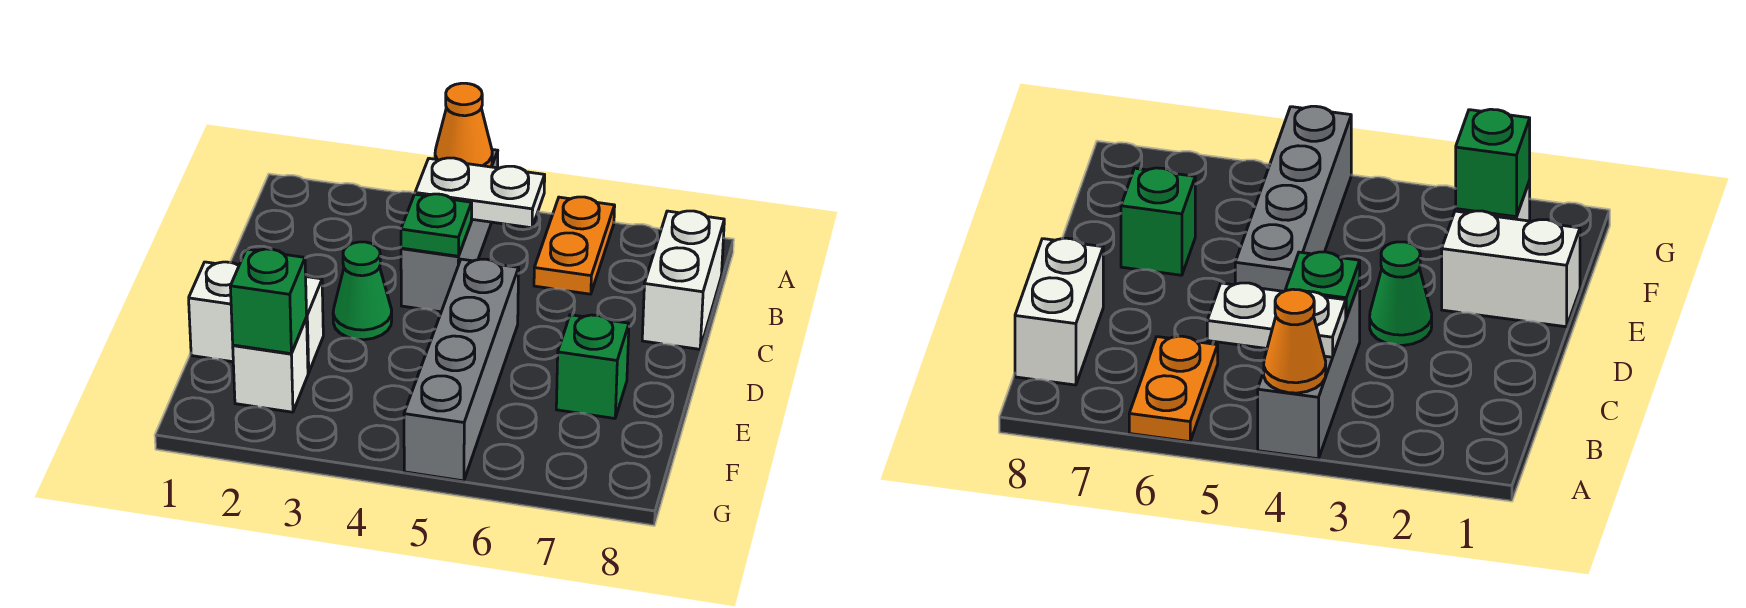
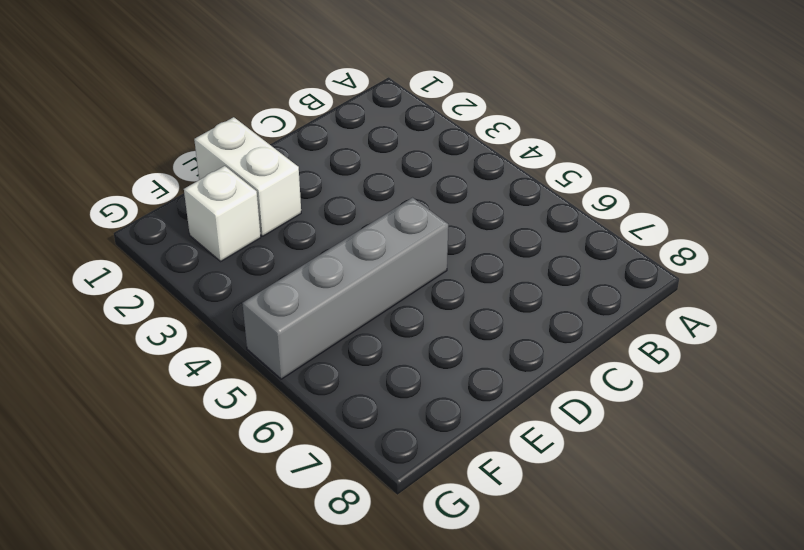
none -> grey 1x3 brick [401,150,498,312]
none -> orange 1x2 plate [534,197,615,294]
none -> white 1x2 brick [642,211,724,349]

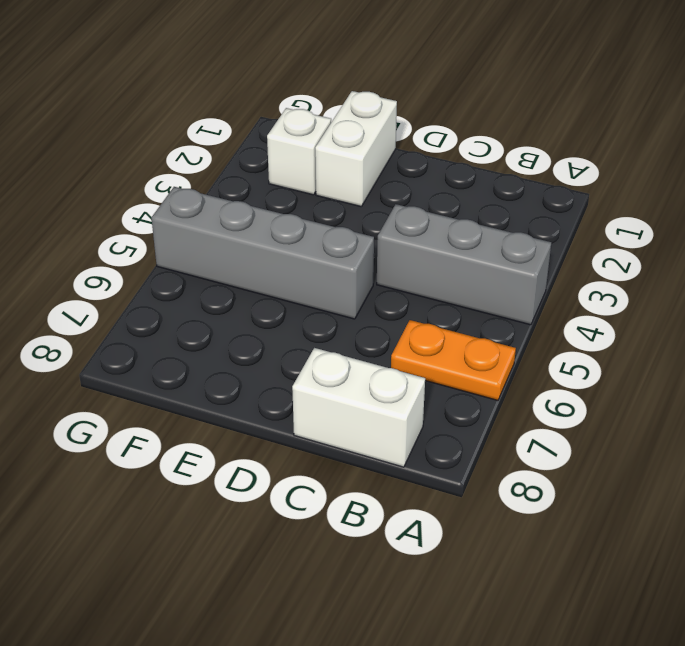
none -> green 1x1 cone [333,242,392,340]
none -> green 1x1 brick [556,315,629,418]
none -> orange 1x1 cone [435,83,492,167]

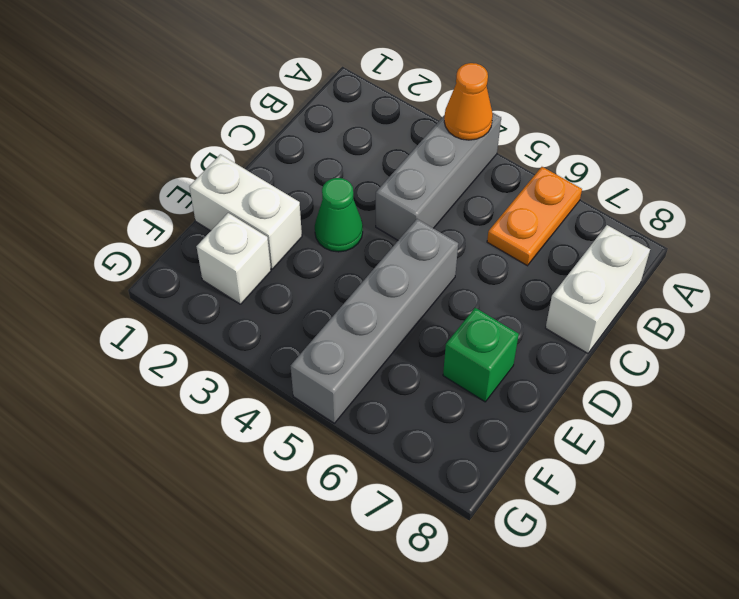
none -> white 1x2 plate [415,158,545,228]
none -> green 1x1 plate [401,194,472,256]
none -> green 1x1 brick [230,249,307,354]

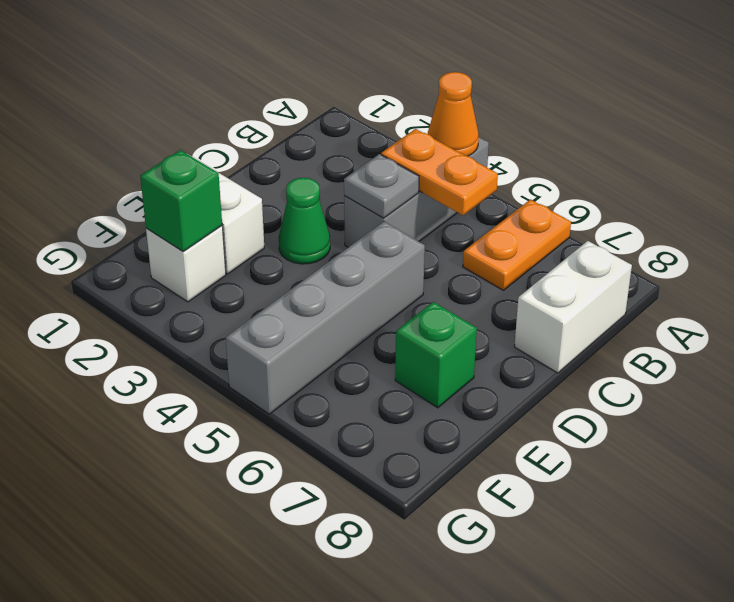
orange 1x2 plate [381,129,498,215] -> white 1x2 plate [415,158,545,228]
grey 1x1 plate [344,154,419,218] -> green 1x1 plate [401,194,472,256]

